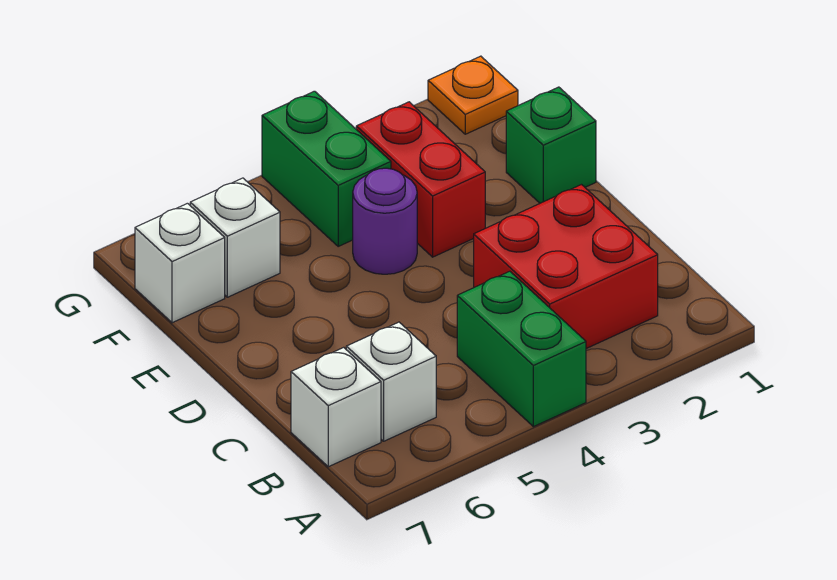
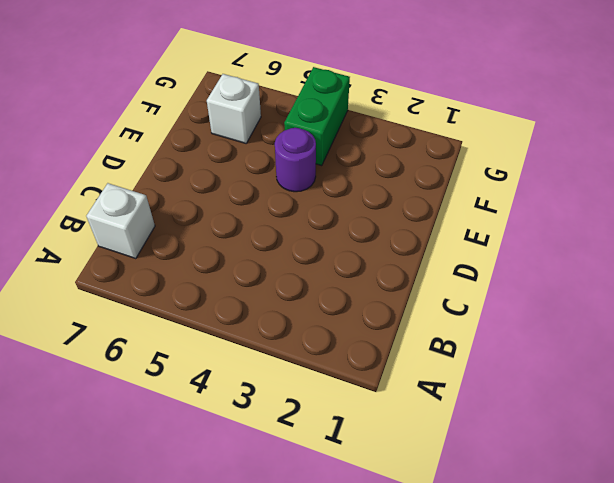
none -> green 1x2 brick [457,271,586,427]
none -> red 2x2 brick [474,185,658,349]

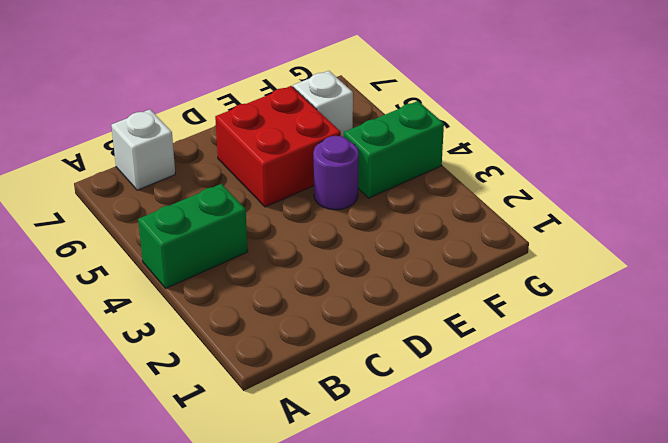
red 2x2 brick [215,86,341,207] -> red 2x2 brick moved to [474,185,658,349]
none -> white 1x1 brick [346,322,436,441]
none -> green 1x1 brick [506,87,596,203]

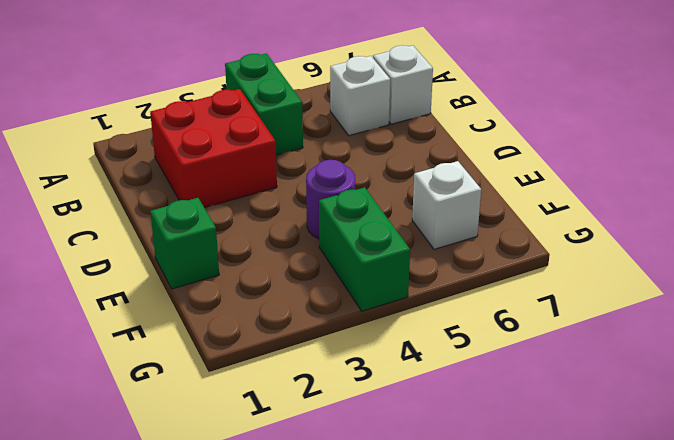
none -> red 1x2 brick [356,102,485,257]
none -> white 1x1 brick [135,203,225,323]

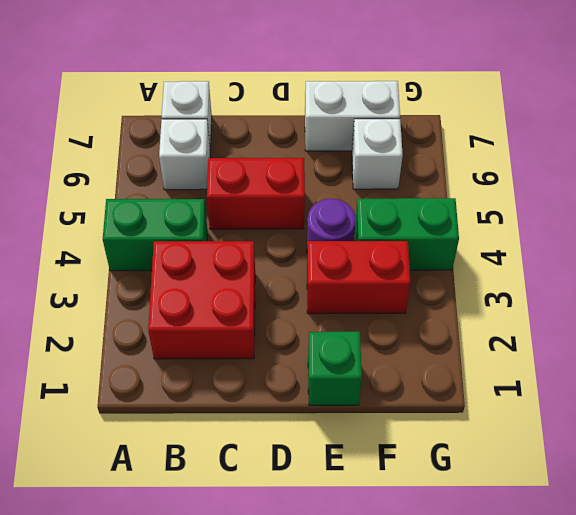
red 1x2 brick [207,158,305,229] -> none
white 1x2 brick [305,81,400,151] -> white 1x1 brick [135,203,225,323]
none -> orange 1x1 plate [428,56,518,134]

